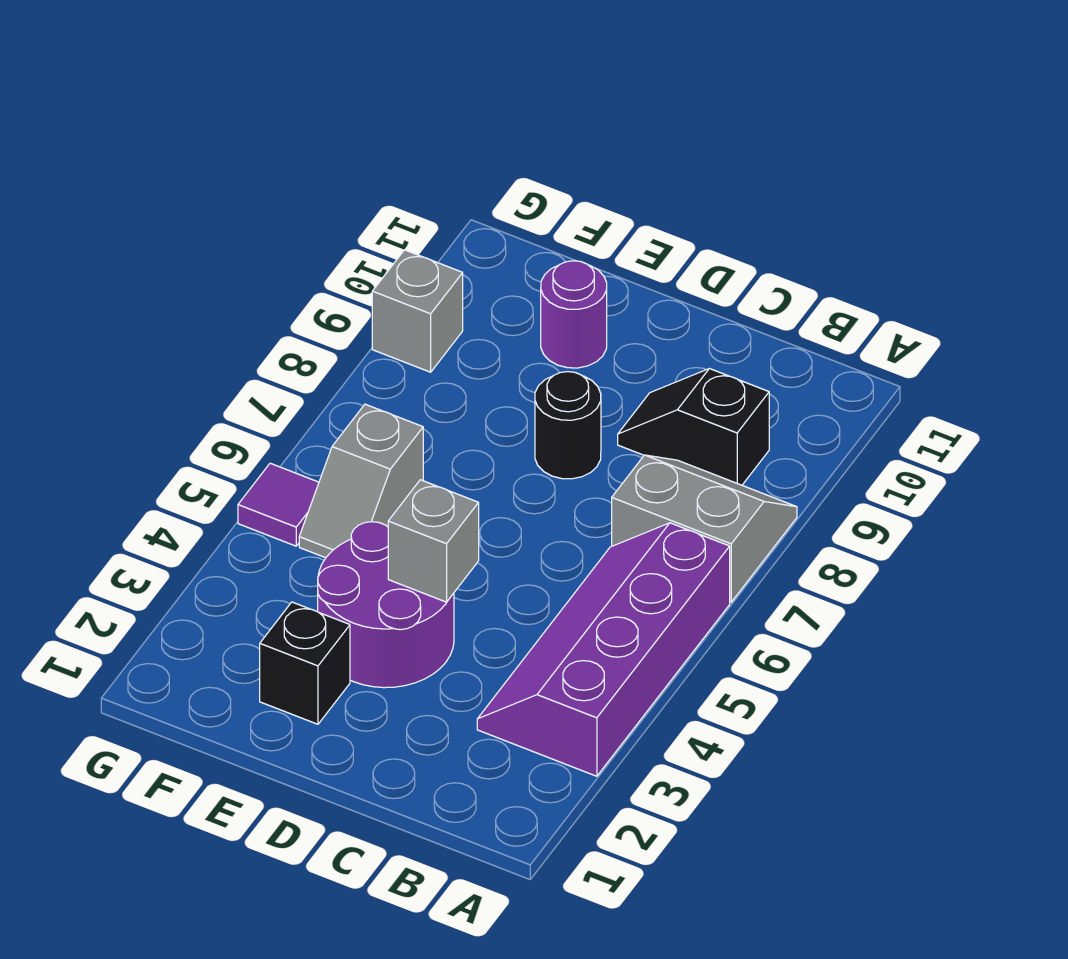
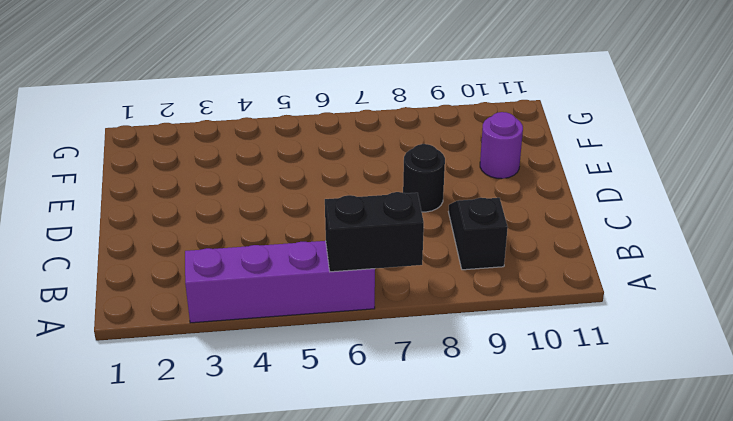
black 1x2 brick [325,192,424,272] -> none
none -> grey 2x2 slope [612,455,797,602]
none -> purple 2x2 round brick [318,522,454,688]

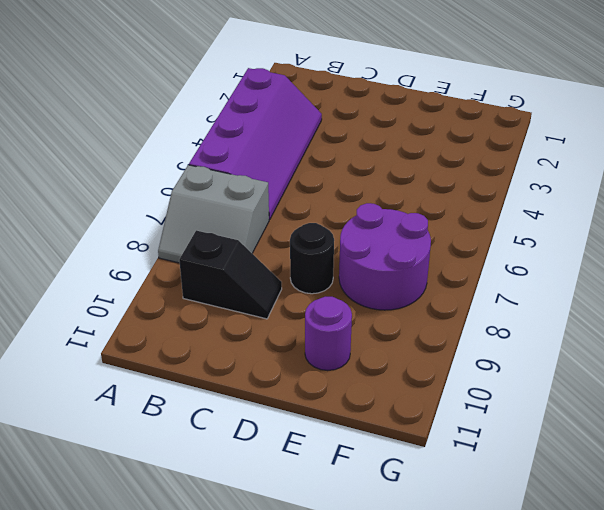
purple 2x2 round brick [339,203,431,310] -> purple 2x2 round brick moved to [318,522,454,688]
none -> black 1x1 brick [260,602,350,724]
none -> grey 1x2 slope [299,404,423,558]

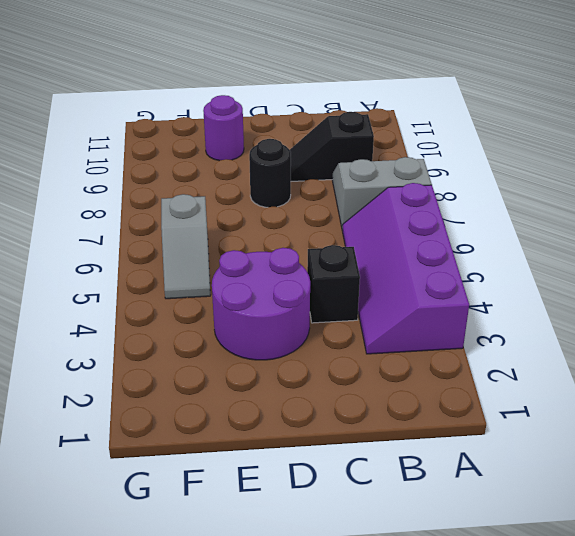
black 1x1 brick [307,245,360,323] -> black 1x1 brick moved to [260,602,350,724]
none -> purple 1x1 tile [238,463,319,546]
none -> grey 1x1 brick [372,250,463,372]

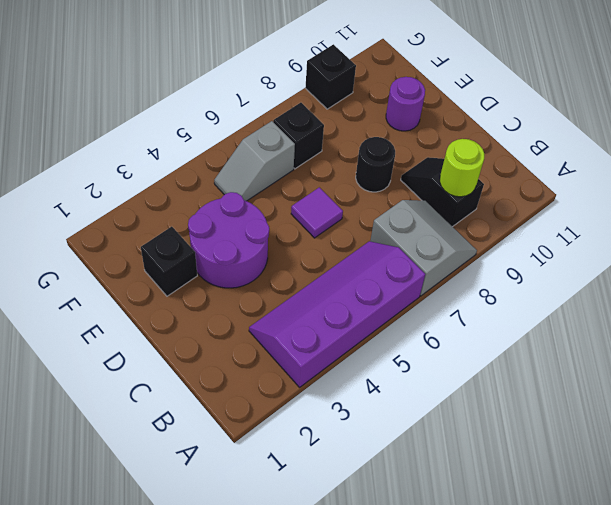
lime 1x1 round brick [440,139,484,197] -> none
purple 1x1 tile [291,187,343,238] -> purple 1x1 tile moved to [238,463,319,546]
black 1x1 brick [273,103,324,169] -> none
black 1x1 brick [305,44,356,109] -> grey 1x1 brick [372,250,463,372]
none -> grey 1x1 brick [388,480,479,602]

